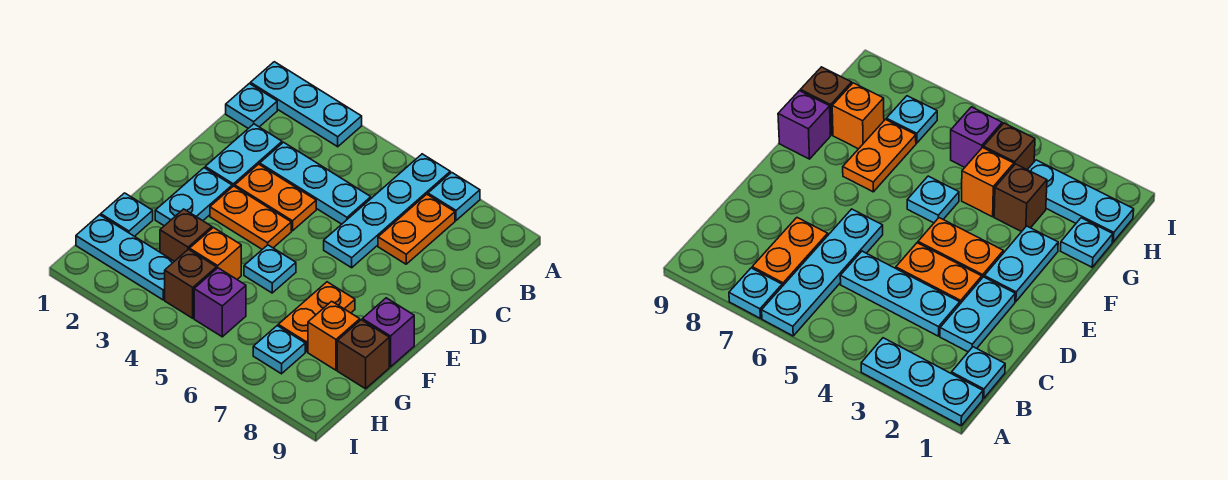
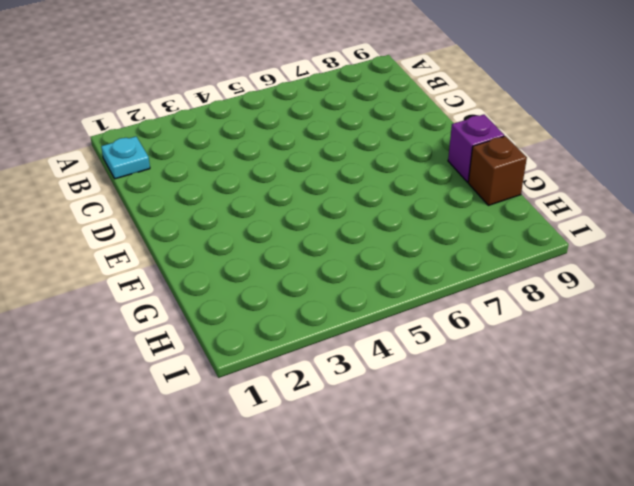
none -> cyan 1x3 plate [250,62,362,147]
none -> cyan 1x4 plate [324,154,450,268]
none -> cyan 1x1 plate [428,172,480,220]

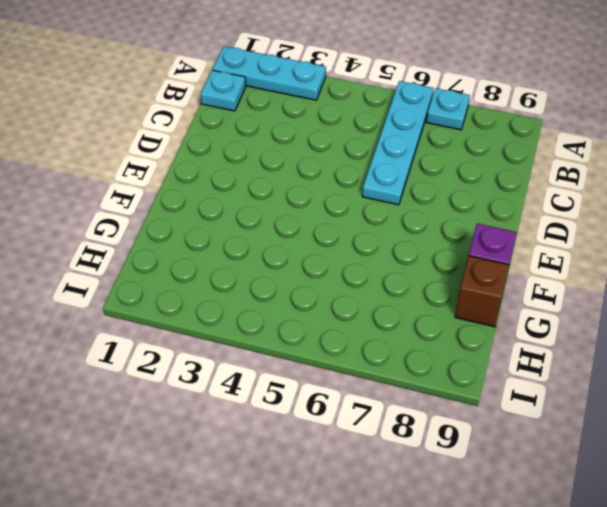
none -> orange 1x2 plate [378,194,455,264]
none -> cyan 1x2 plate [205,124,282,187]
none -> cyan 1x3 plate [260,142,371,224]

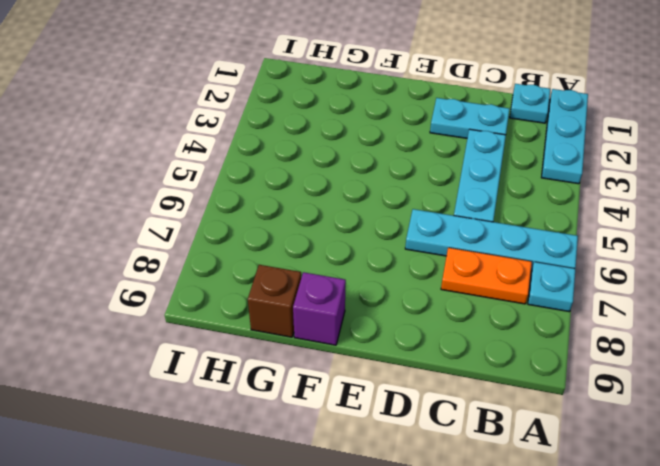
none -> orange 1x2 plate [235,164,316,231]
none -> cyan 1x2 plate [155,168,232,226]
none -> orange 1x2 plate [210,186,291,249]

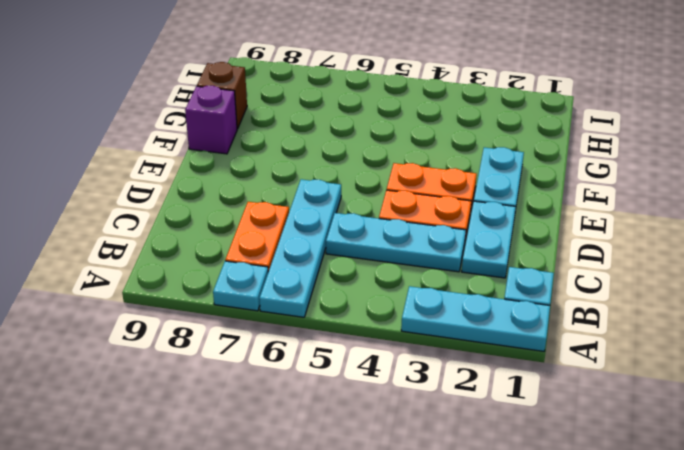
none -> cyan 1x1 plate [244,245,296,293]
none -> orange 1x2 plate [278,282,355,352]
none -> cyan 1x1 plate [101,193,153,236]

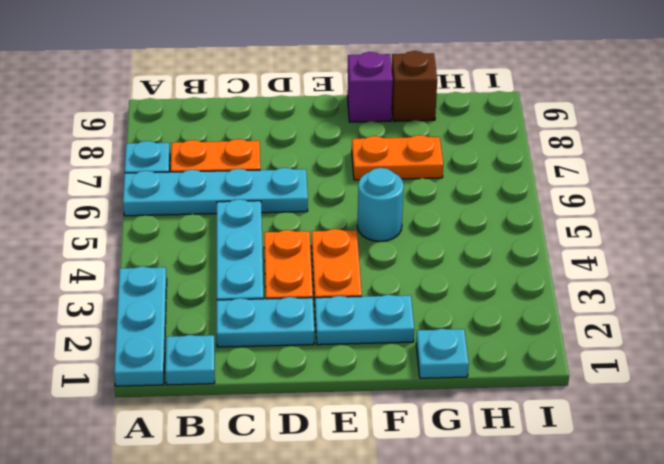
cyan 1x1 round brick [357,168,404,241] -> cyan 1x1 plate [244,245,296,293]
none -> brown 1x1 brick [160,209,212,261]
none -> orange 1x1 brick [190,227,241,279]
none -> orange 1x1 brick [308,301,360,370]

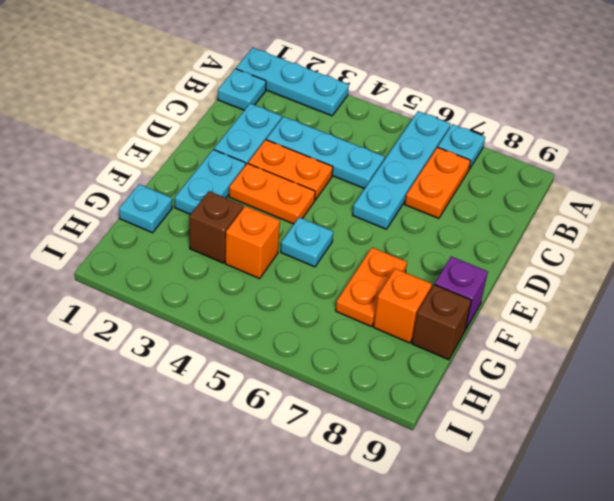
none -> cyan 1x3 plate [76,215,174,300]
none -> brown 1x1 brick [165,249,217,318]
none -> purple 1x1 brick [194,268,246,337]

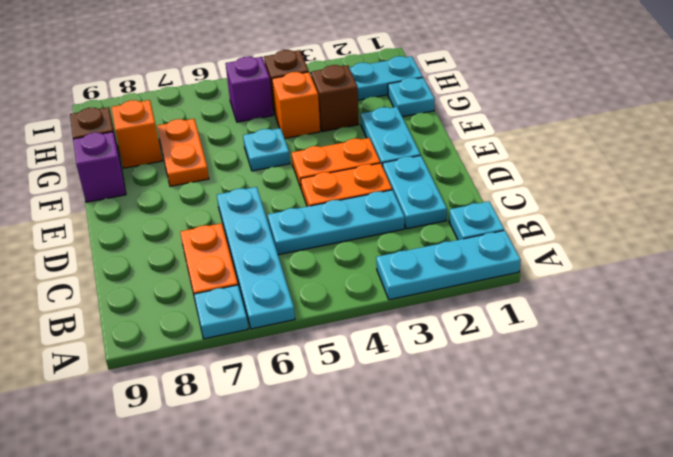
none -> cyan 1x1 plate [253,326,305,374]

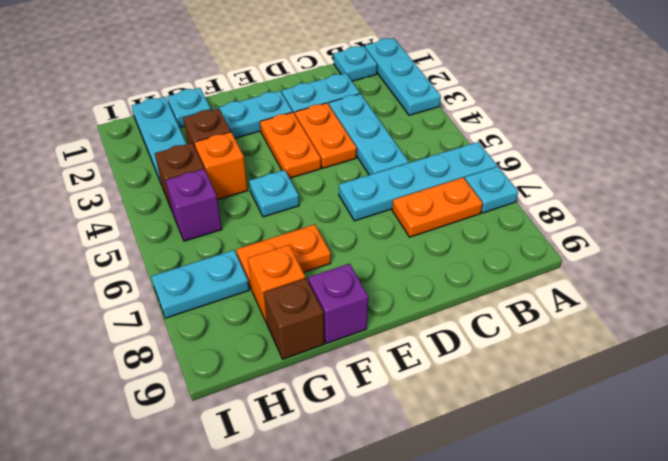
cyan 1x2 plate [151,250,249,318] -> cyan 1x1 plate [253,326,305,374]

